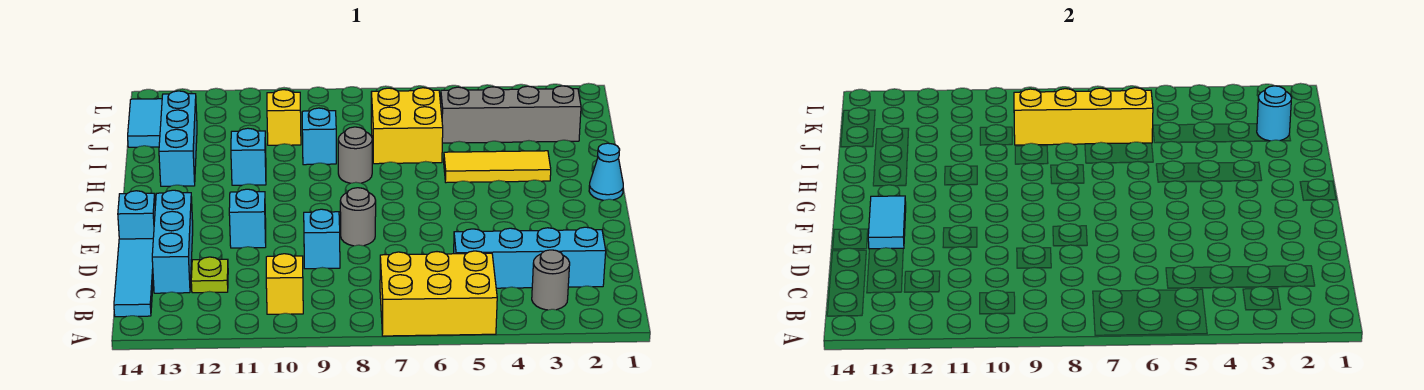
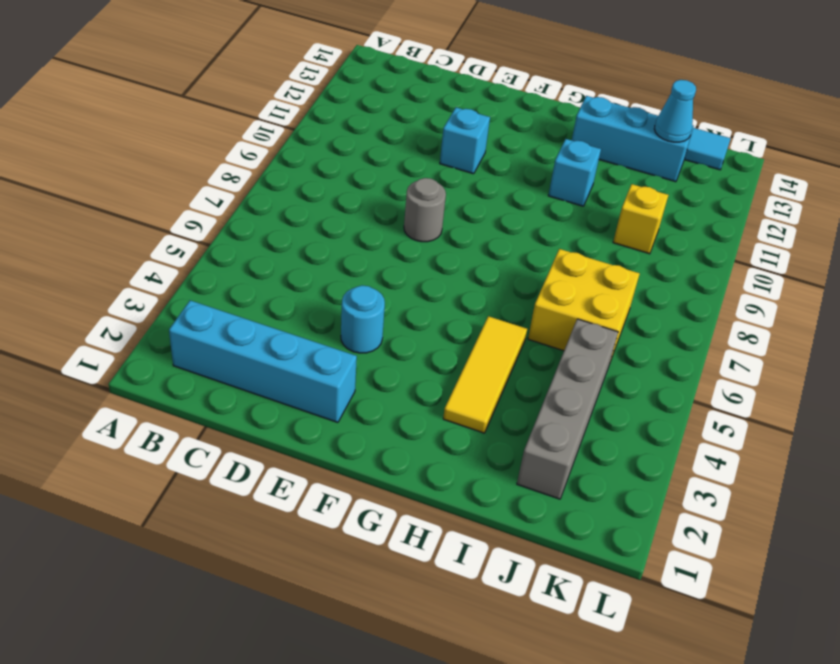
cyan 1x4 brick [169,300,357,422] -> cyan 1x4 brick turned to [454,227,606,288]
cyan 1x1 round brick [341,285,385,353] -> cyan 1x1 round brick moved to [1257,86,1292,141]
cyan 1x1 cone [654,80,696,142] -> cyan 1x1 cone moved to [589,143,623,200]
none -> yellow 2x3 brick [380,251,497,336]
none -> grey 1x1 round brick [532,250,570,310]
none -> yellow 1x1 brick [266,254,303,314]

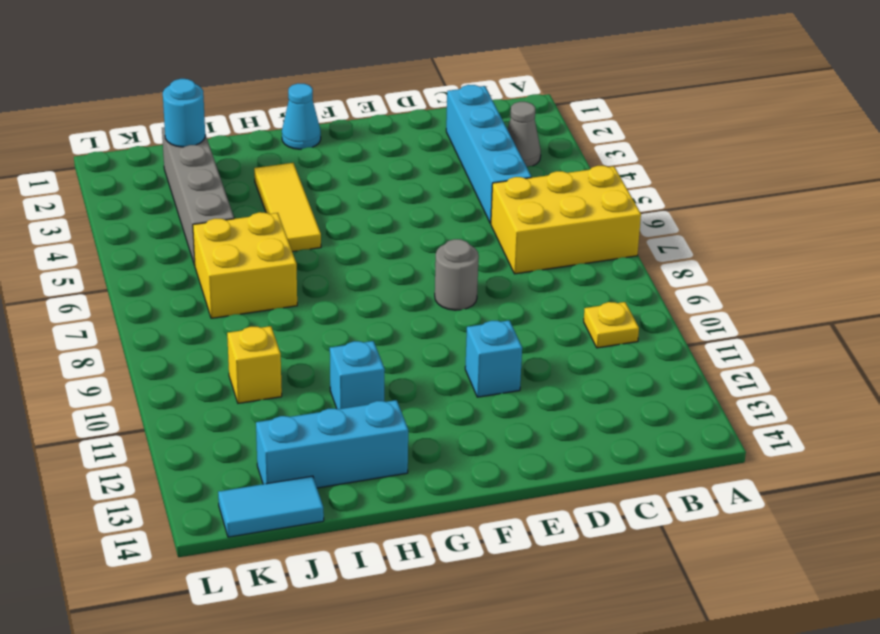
yellow 2x3 brick [491,166,641,274] -> yellow 2x3 brick turned to [380,251,497,336]
grey 1x1 cone [507,102,541,167] -> grey 1x1 round brick [532,250,570,310]
yellow 1x1 plate [584,302,639,348] -> yellow 1x1 brick [266,254,303,314]
none -> cyan 1x3 tile [114,239,153,317]
none -> lime 1x1 plate [191,257,228,293]
none -> cyan 1x3 brick [152,190,193,293]

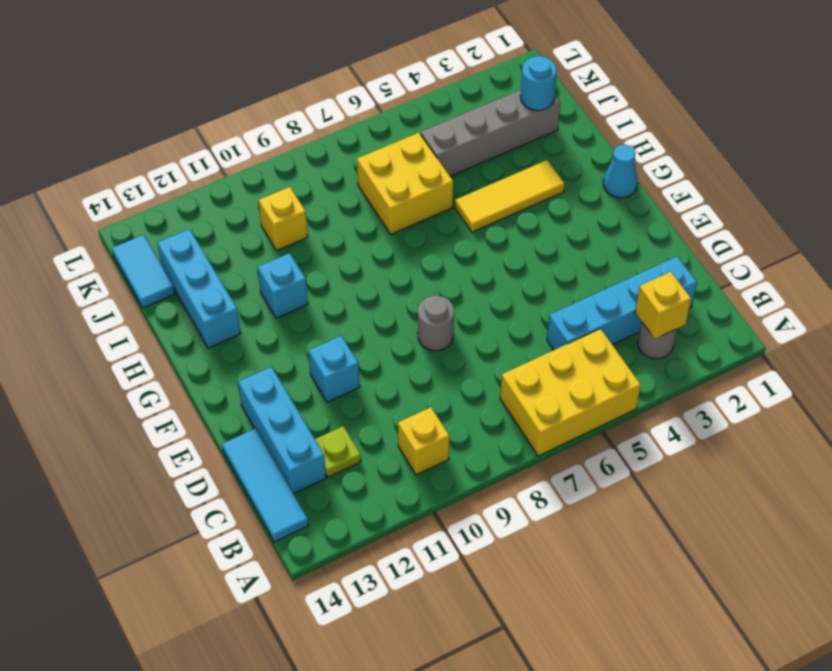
yellow 1x1 brick [635,272,691,339] -> none
none -> cyan 1x1 brick [304,209,340,269]
none -> cyan 1x1 brick [118,191,155,239]
none -> grey 1x1 round brick [338,127,372,183]

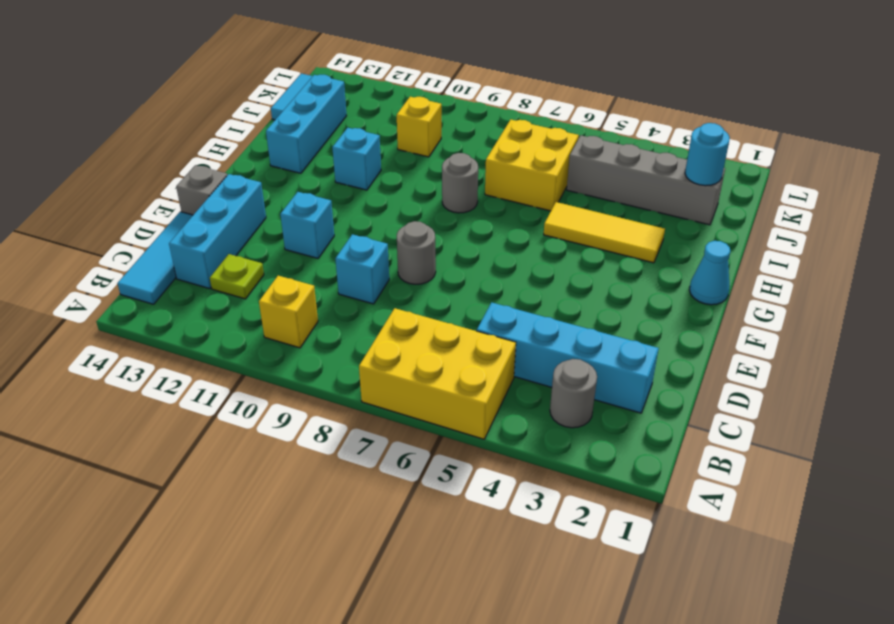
grey 1x1 brick [176,165,227,215] -> cyan 1x1 brick [118,191,155,239]
none -> cyan 1x1 brick [302,108,336,165]
none -> cyan 1x2 tile [868,196,906,249]
none -> yellow 1x4 brick [1014,88,1153,145]

